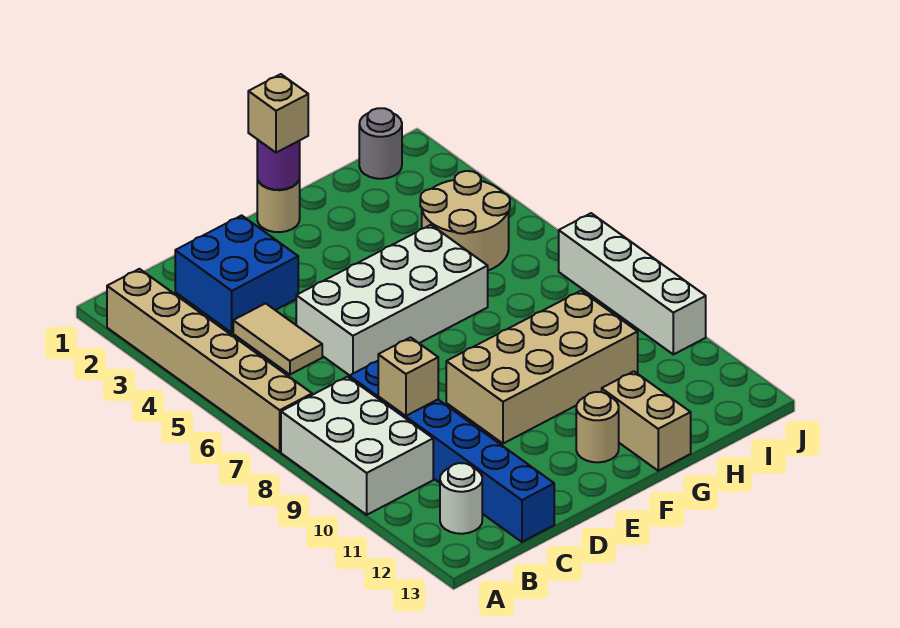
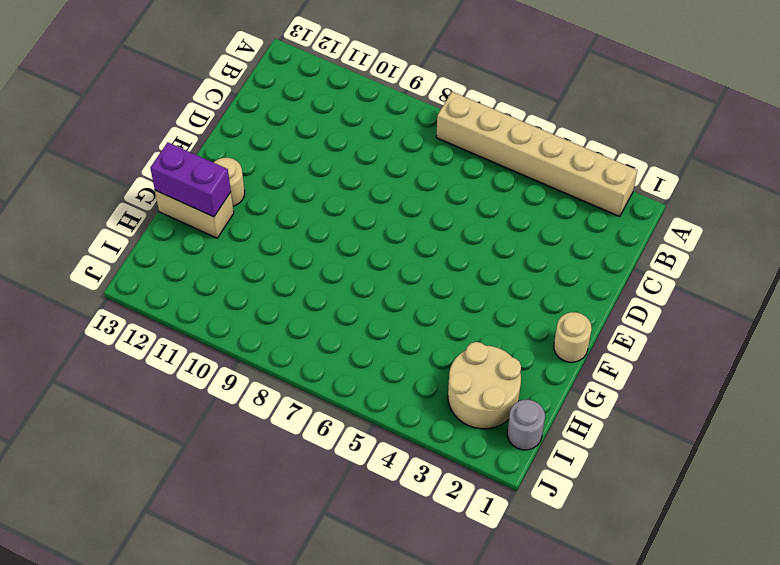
purple 1x2 brick [150,142,231,217] -> none
tan 2x2 round brick [448,342,521,429] -> tan 2x2 round brick moved to [420,171,510,271]
none -> white 2x3 brick [281,377,433,515]
none -> white 1x1 round brick [440,463,482,534]
none -> blue 2x2 brick [175,215,298,333]

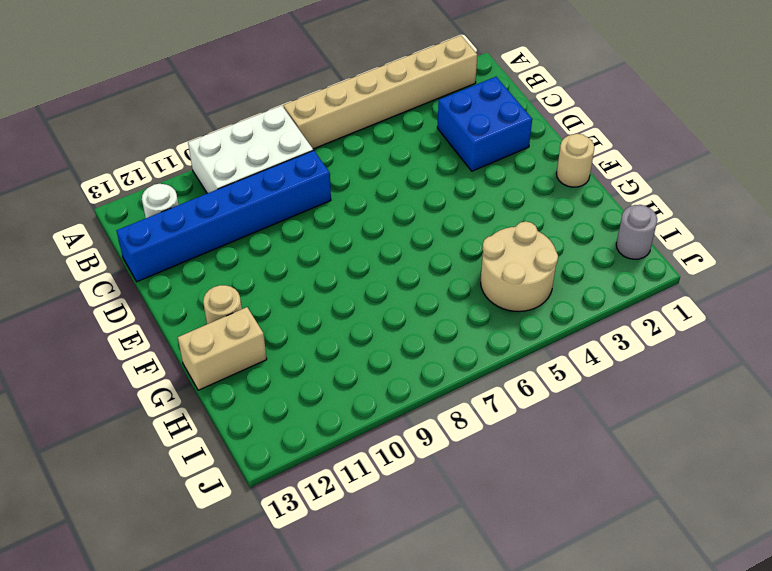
none -> tan 1x2 tile [233,303,322,375]
none -> white 2x4 brick [296,225,488,375]
none -> tan 2x4 brick [446,291,638,444]

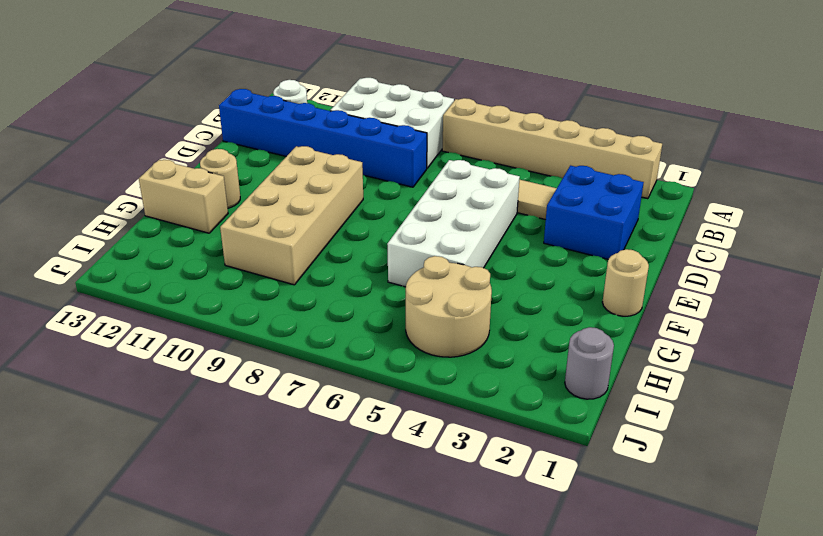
none -> white 1x4 brick [559,213,706,354]
none -> tan 1x1 brick [378,337,438,416]
none -> purple 1x1 round brick [257,140,300,190]

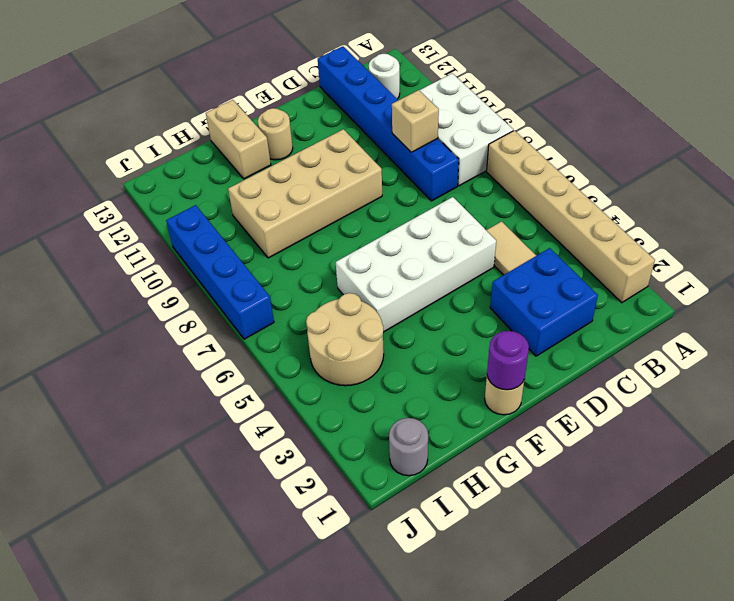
blue 1x4 brick [166,205,274,339] -> white 1x4 brick [559,213,706,354]
none -> tan 1x1 brick [248,74,308,153]

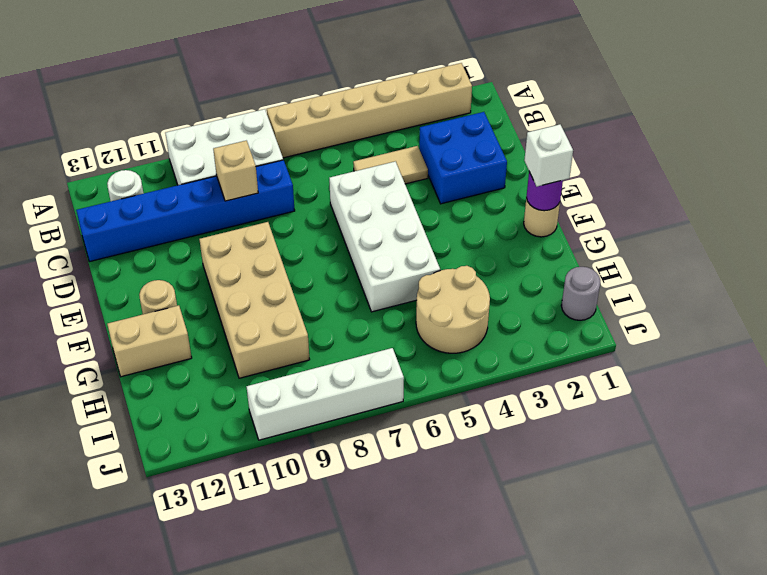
white 1x1 brick [524,124,573,186] -> tan 1x1 brick [248,74,308,153]

